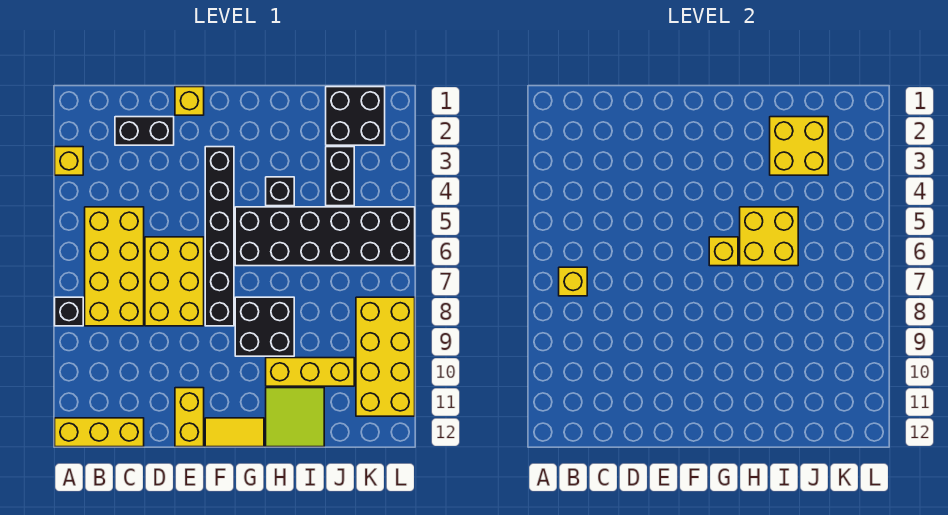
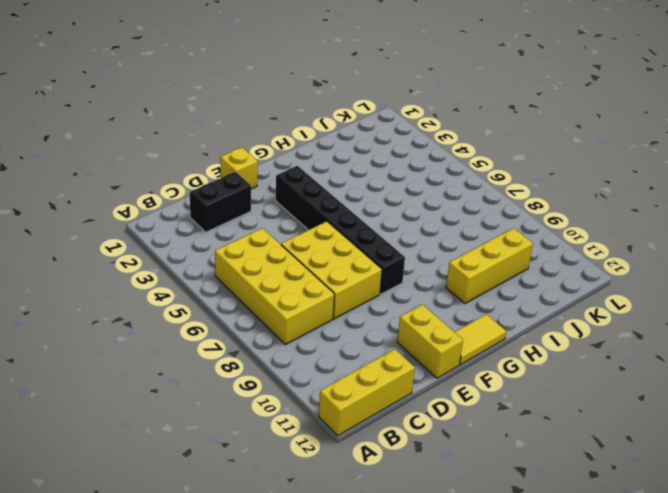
none -> yellow 1x1 brick [55,147,83,175]
none -> black 1x1 brick [55,297,83,326]
none -> black 2x6 brick [235,207,415,266]

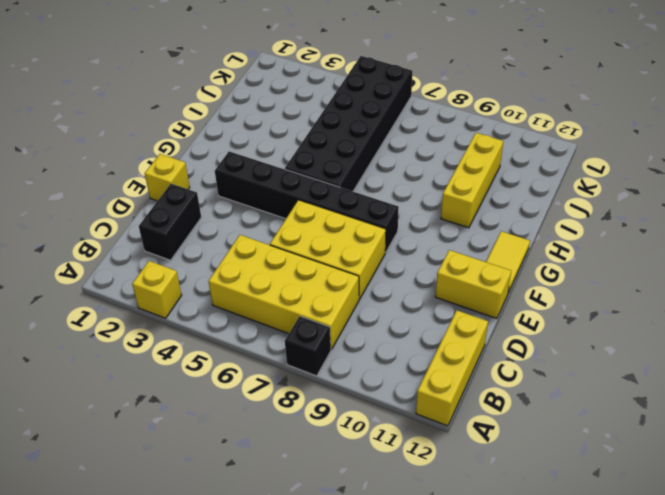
none -> black 2x2 brick [235,297,294,356]
none -> black 1x1 brick [266,177,294,206]
none -> lime 2x2 tile [266,388,324,447]

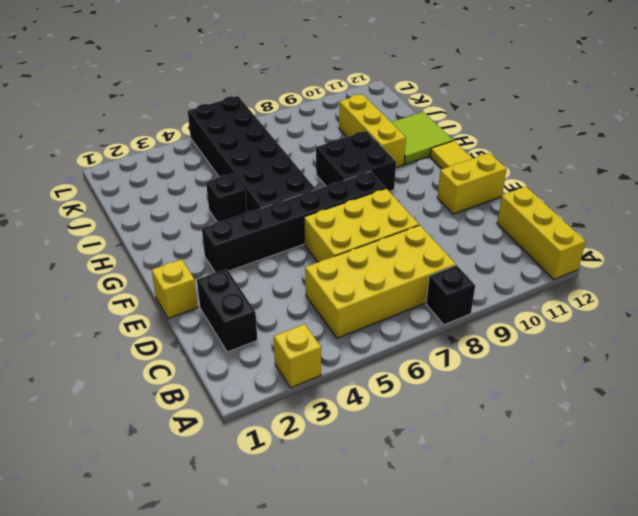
none -> black 2x2 brick [326,87,385,145]
none -> black 1x2 brick [326,147,354,206]
none -> yellow 2x4 brick [356,297,415,416]

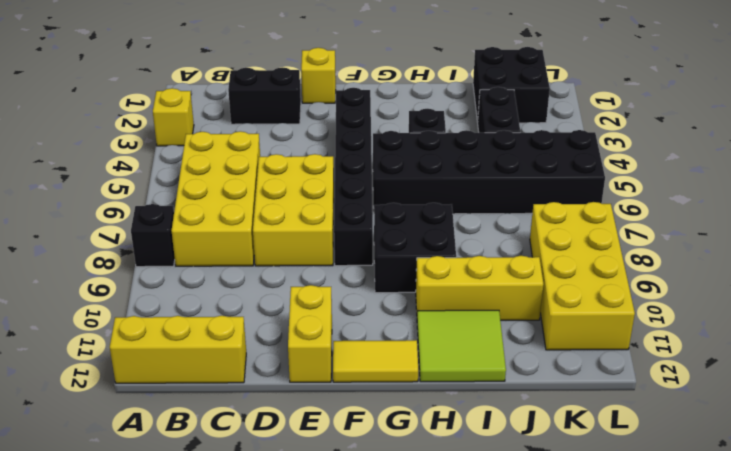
none -> yellow 1x1 brick [559,267,587,296]
none -> yellow 1x1 brick [709,237,738,266]
none -> yellow 2x2 brick [740,207,798,266]

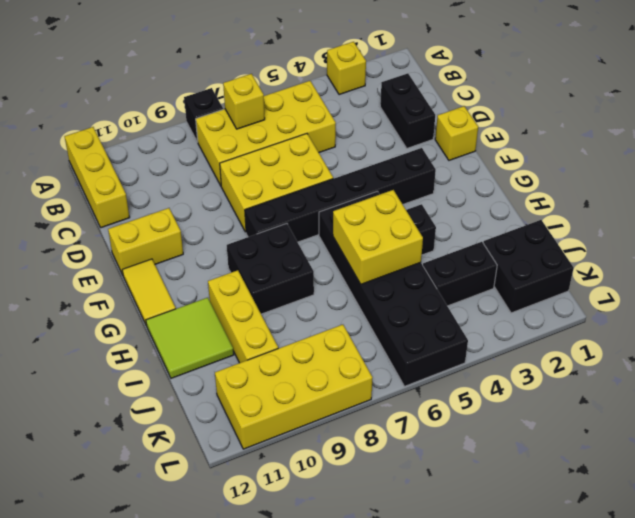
none -> yellow 1x1 brick [709,237,738,266]
none -> yellow 2x2 brick [770,117,828,175]

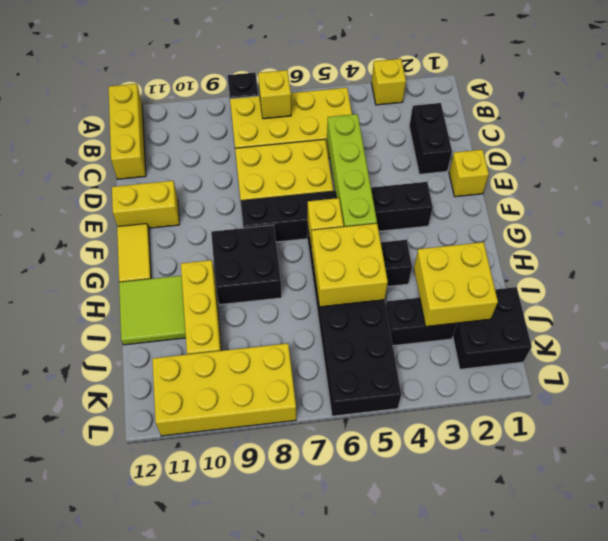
lime 1x4 brick [327,114,377,227] -> none

